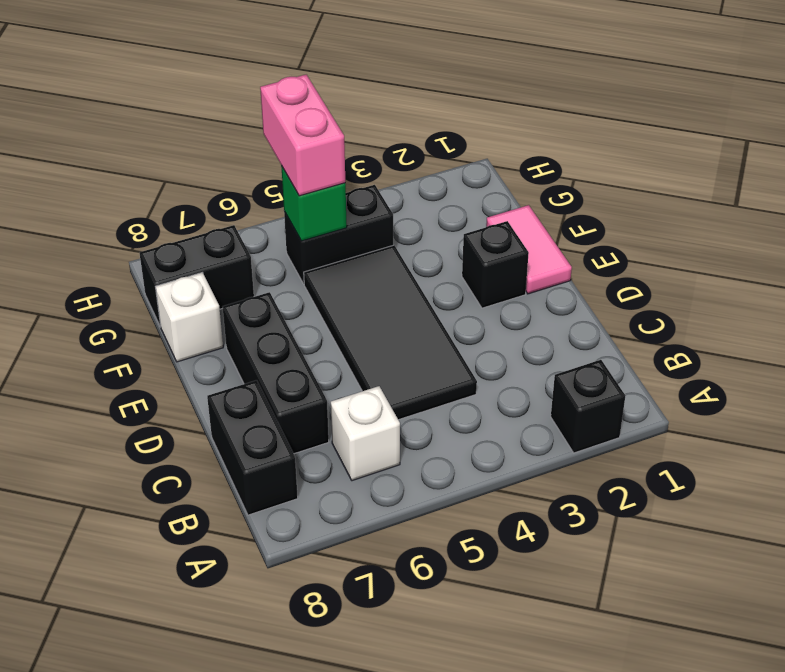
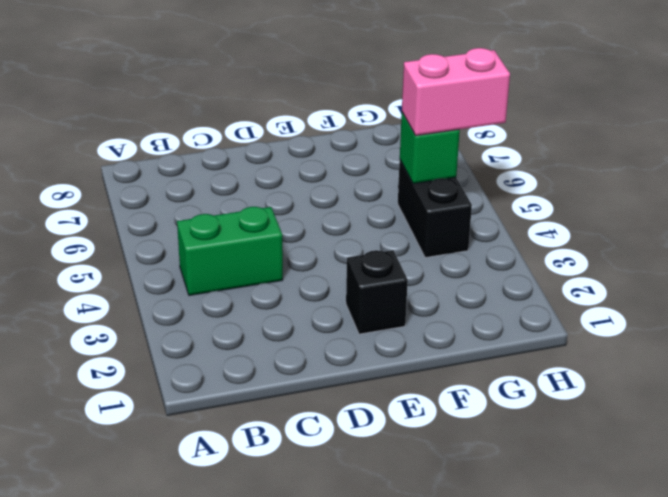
green 1x2 brick [177,207,283,295] -> black 2x4 tile [304,245,477,420]
none -> black 1x1 brick [551,360,625,453]
none -> white 1x1 brick [331,386,400,481]
none -> black 1x2 brick [207,380,298,515]

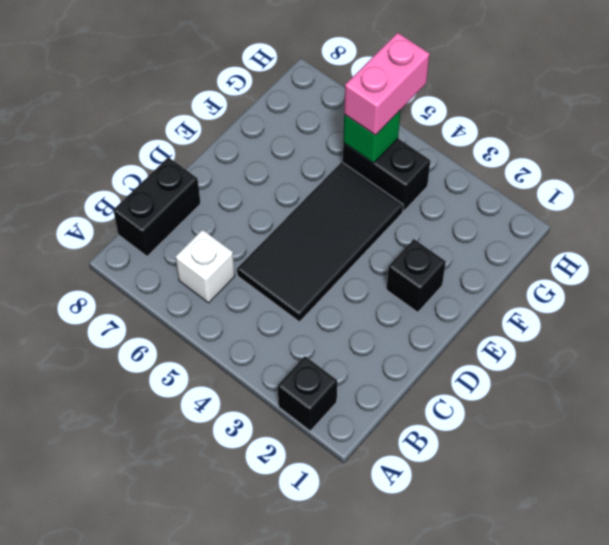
none -> black 1x3 brick [223,292,329,454]
none -> pink 1x2 tile [486,205,572,294]
none -> white 1x1 brick [156,273,223,362]

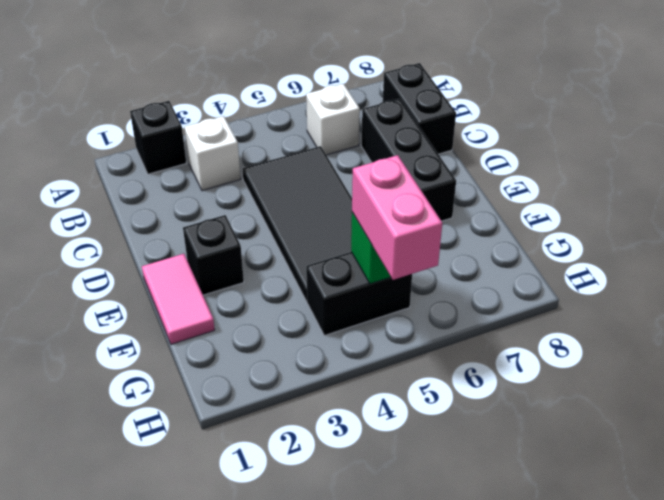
white 1x1 brick [185,116,241,191] -> white 1x1 brick moved to [156,273,223,362]
none -> black 1x2 brick [139,225,254,327]

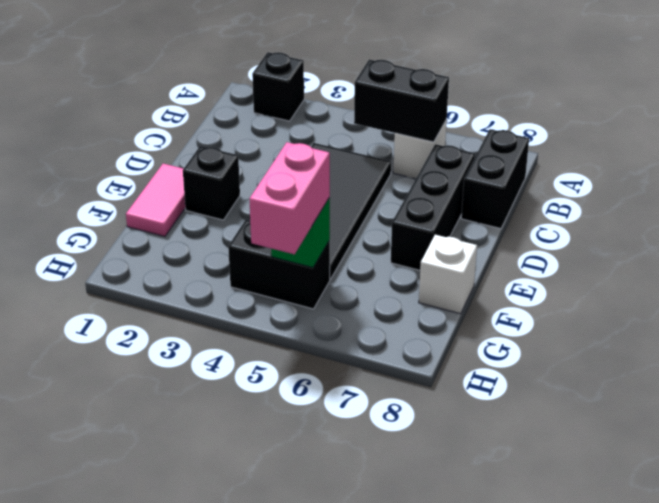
black 1x2 brick [354,59,449,142] -> black 1x2 brick moved to [139,225,254,327]

